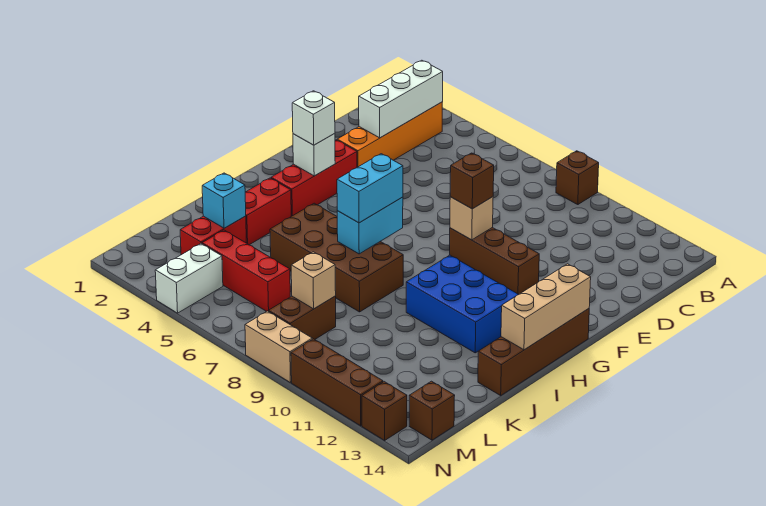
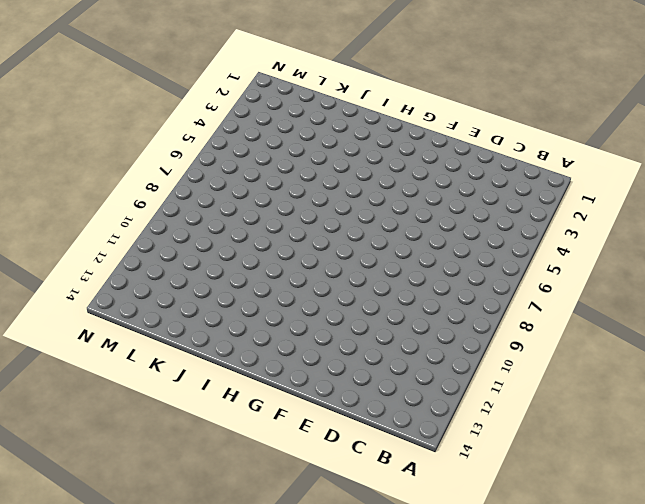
none -> brown 1x1 brick [556,151,599,204]
none -> orange 1x4 brick [337,102,442,167]
none -> red 1x3 brick [271,140,357,216]

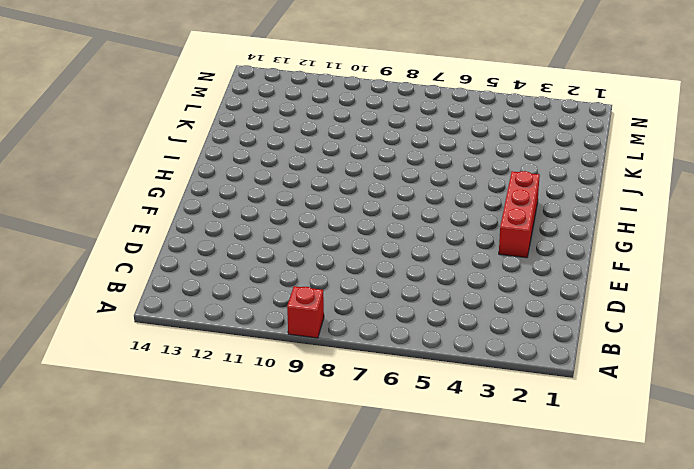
red 1x1 brick [287,286,324,338] -> brown 1x1 brick [556,151,599,204]
none -> orange 1x4 brick [337,102,442,167]
none -> brown 1x3 brick [450,228,539,294]
none -> brown 1x4 brick [478,309,589,395]

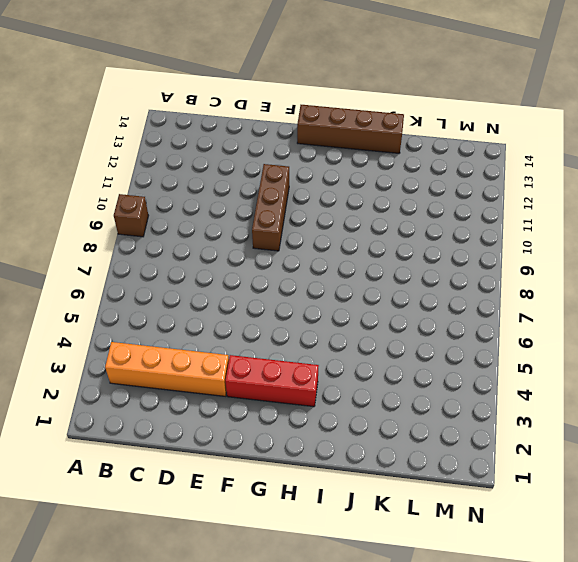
none -> blue 2x3 brick [406,255,519,353]
none -> red 1x2 brick [245,178,291,245]
none -> brown 2x4 brick [270,203,403,312]

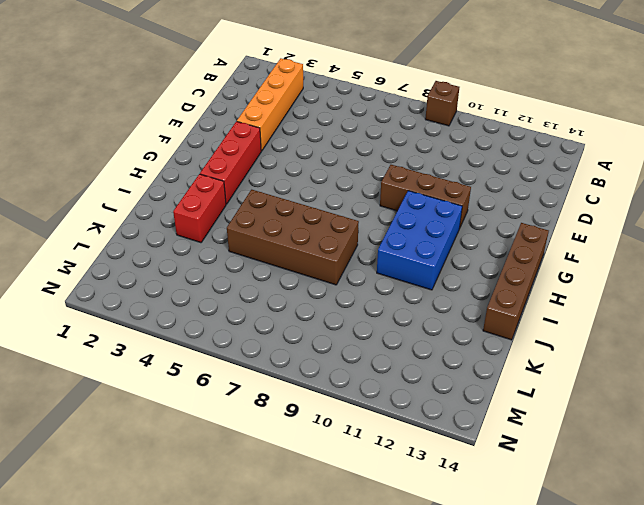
blue 2x3 brick [377,191,462,290] -> blue 2x3 brick turned to [406,255,519,353]
none -> red 1x2 brick [180,216,247,255]
none -> red 1x3 brick [202,230,290,312]
none -> brown 1x2 brick [269,296,336,339]

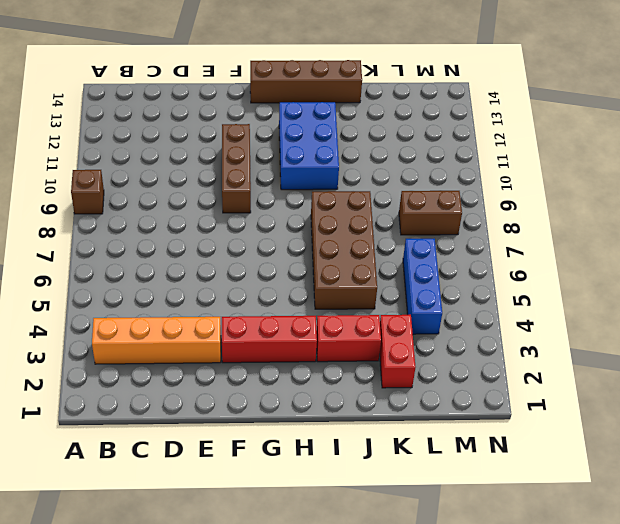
red 1x2 brick [380,315,415,388] -> red 1x2 brick turned to [180,216,247,255]
blue 1x3 brick [403,239,442,334] -> red 1x3 brick [202,230,290,312]
none -> white 1x2 brick [155,244,223,313]
none -> brown 1x1 brick [409,381,455,440]
none -> tan 1x2 brick [245,311,312,383]

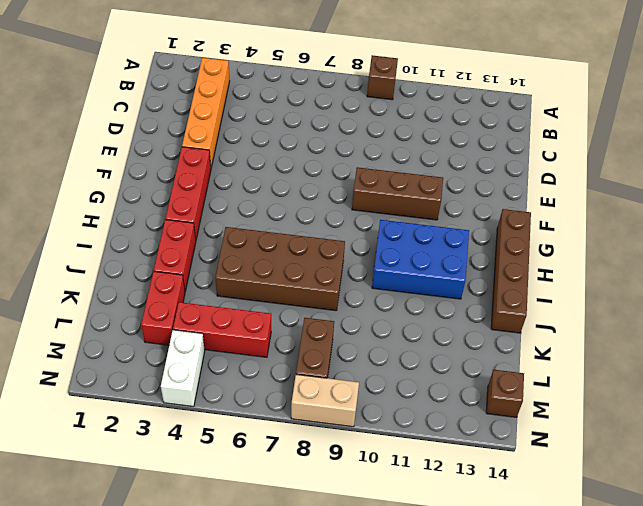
none -> brown 1x3 brick [291,339,383,426]
none -> brown 1x1 brick [362,382,407,440]
none -> white 1x3 brick [359,60,443,138]

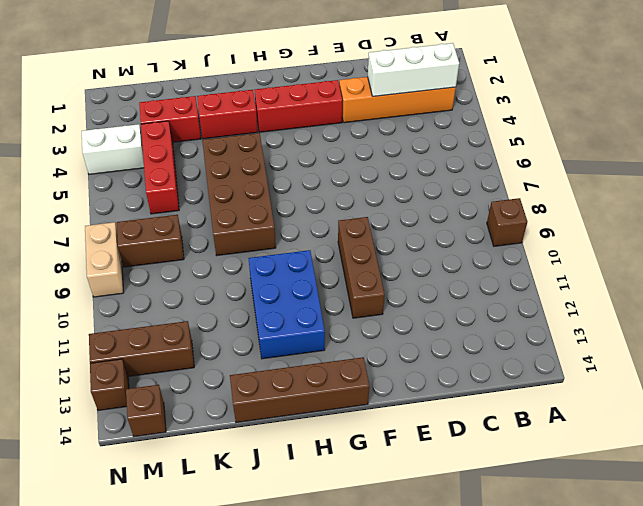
brown 1x3 brick [89,321,194,377] -> brown 1x3 brick turned to [291,339,383,426]
none -> tan 1x1 brick [450,197,493,240]
none -> white 1x1 brick [293,134,335,176]
none -> tan 1x3 brick [501,264,591,350]

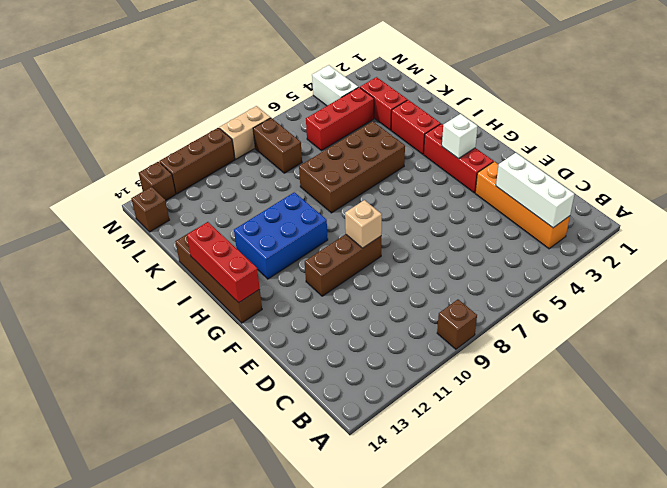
red 1x3 brick [187,222,260,303] -> tan 1x3 brick [501,264,591,350]
none -> cyan 1x2 brick [337,197,403,254]
none -> cyan 1x1 brick [202,173,246,228]
none -> tan 1x1 brick [291,252,336,309]

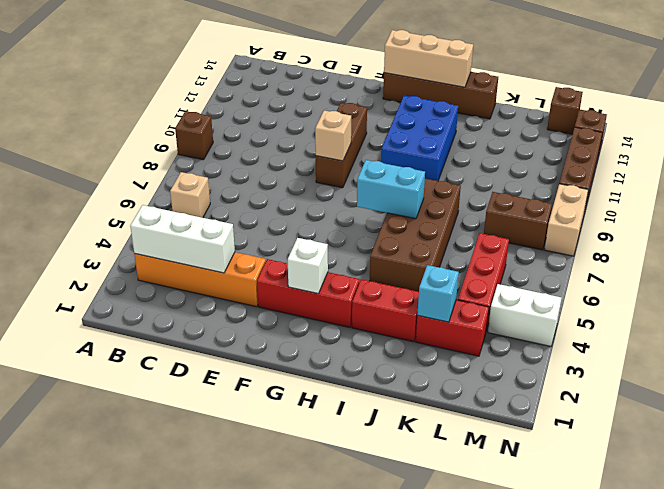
tan 1x1 brick [170,172,210,218] -> tan 1x1 brick moved to [291,252,336,309]
none -> brown 1x1 brick [450,153,494,209]
none -> white 1x1 brick [292,91,335,145]
none -> cyan 1x2 brick [337,154,403,223]

